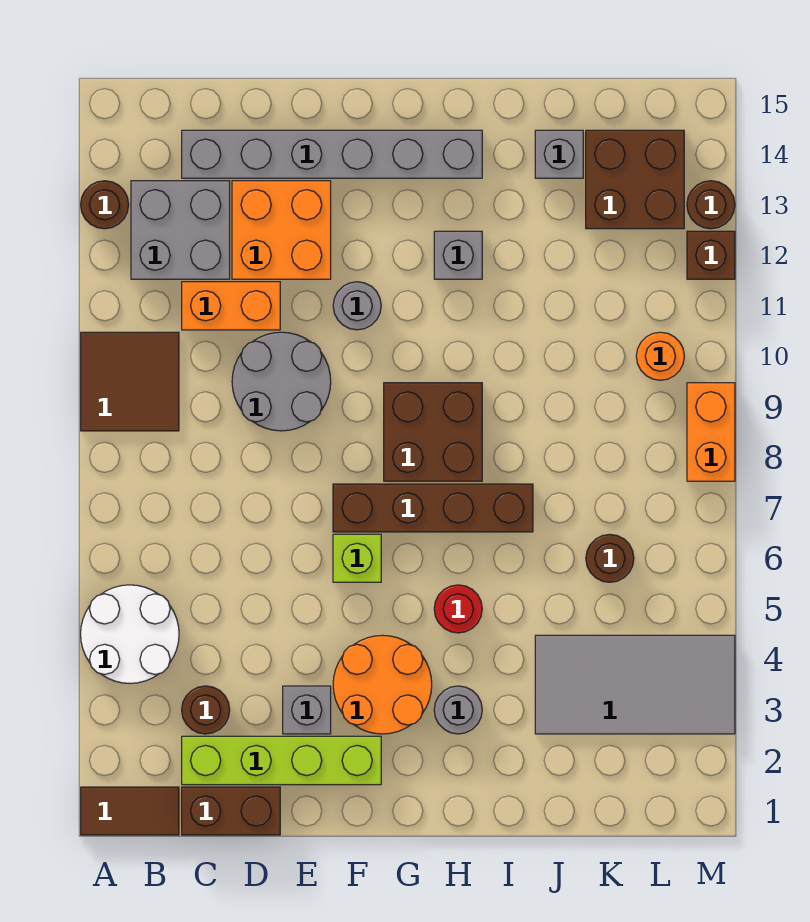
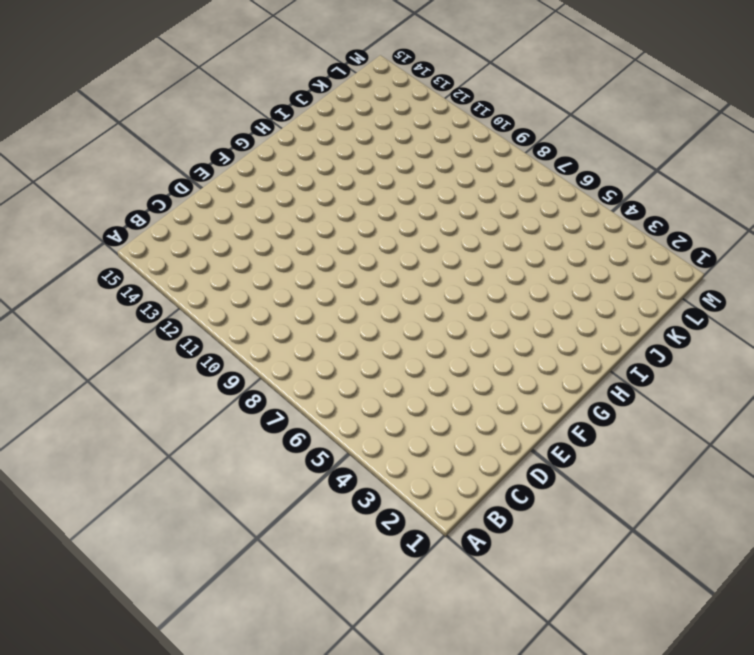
none -> brown 1x2 tile [81,787,179,835]
none -> white 2x2 round brick [81,585,179,684]
none -> brown 2x2 tile [81,332,179,431]

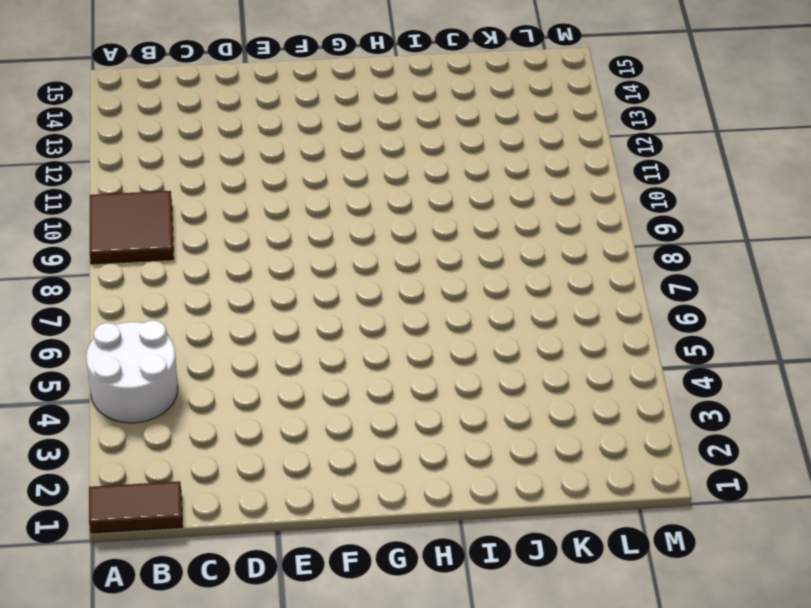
none -> brown 1x1 round brick [81,181,129,229]
none -> grey 2x2 brick [131,181,230,279]
none -> brown 1x2 brick [182,787,280,835]

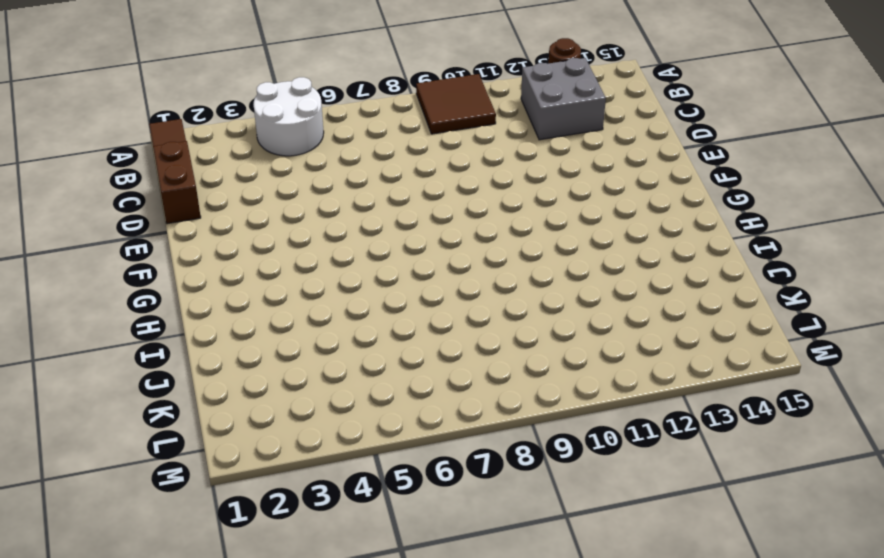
none -> lime 1x4 brick [182,736,381,785]
none -> brown 1x1 round brick [182,686,230,734]
none -> orange 1x2 brick [182,282,280,330]

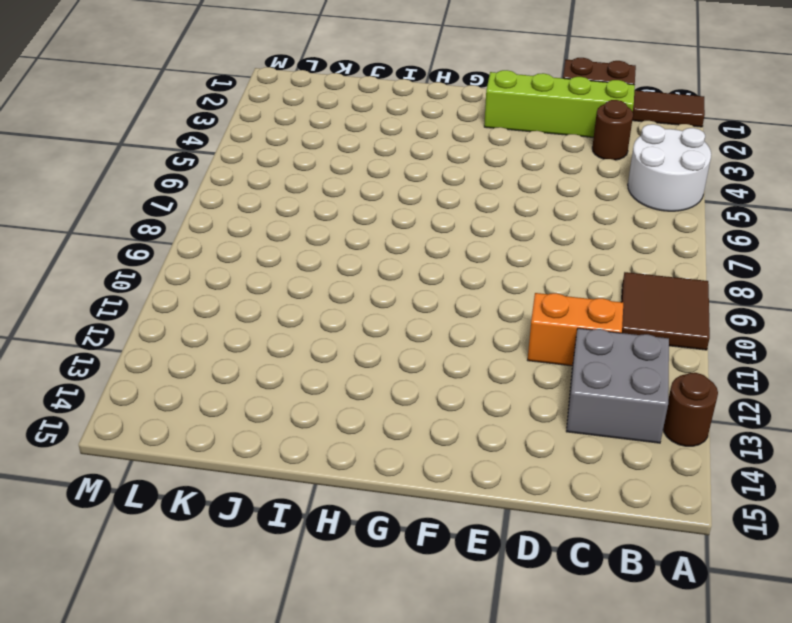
none -> grey 1x6 brick [182,130,482,178]
none -> grey 2x2 round brick [232,332,331,431]
none -> orange 2x2 brick [232,181,331,279]

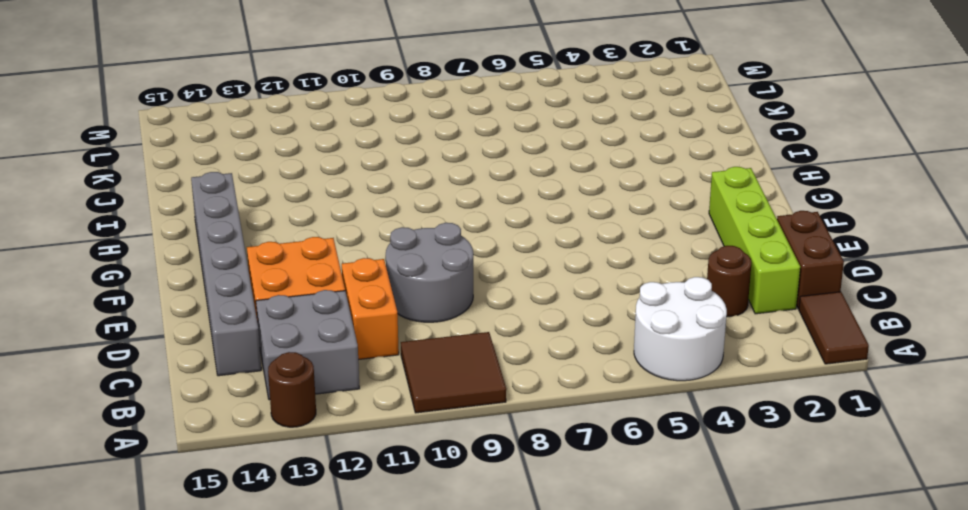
none -> grey 1x1 brick [283,686,331,734]
none -> orange 2x2 round brick [333,635,432,734]
none -> lime 1x1 brick [333,534,381,582]

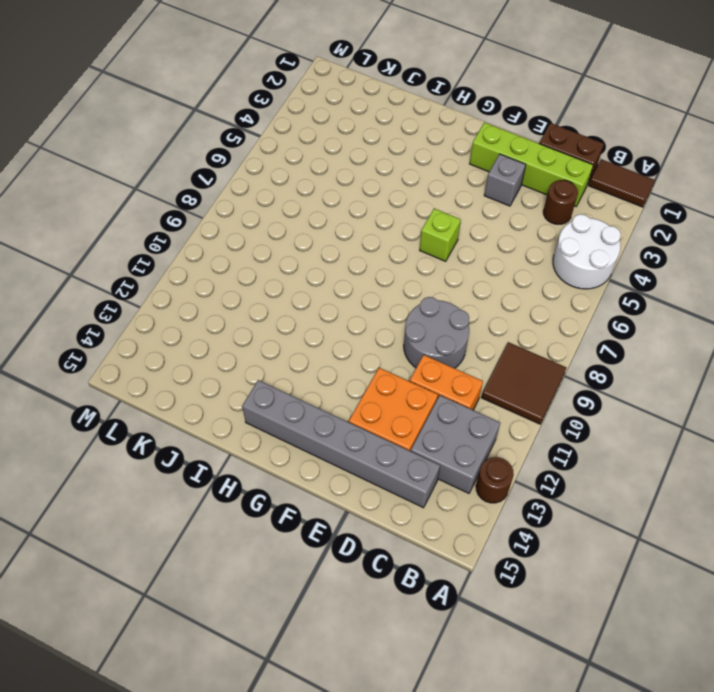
none -> orange 2x2 round brick [333,635,432,734]
none -> brown 1x4 brick [333,484,533,532]
none -> grey 1x1 round brick [333,282,381,330]

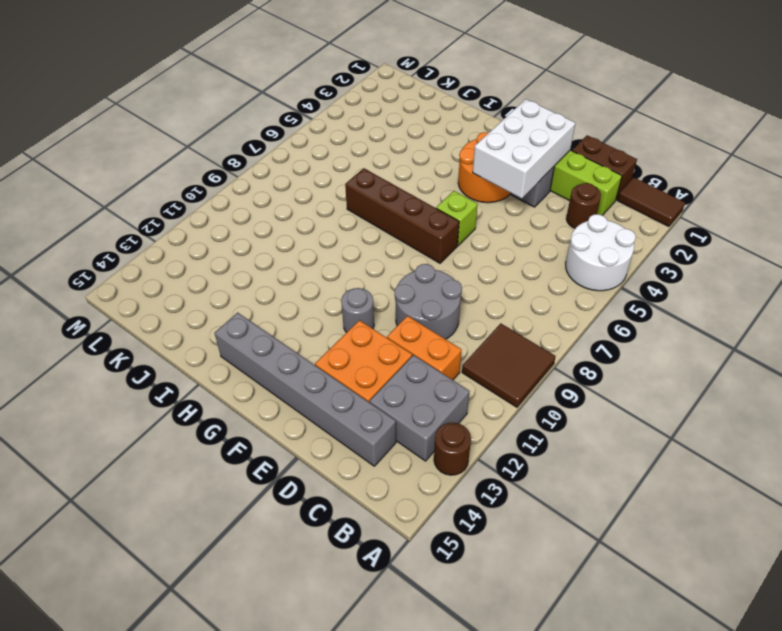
white 2x3 brick [473,99,575,198] -> none
none -> brown 2x2 brick [384,383,482,481]
none -> grey 1x1 round brick [434,686,482,734]
none -> red 1x1 round brick [434,585,482,633]

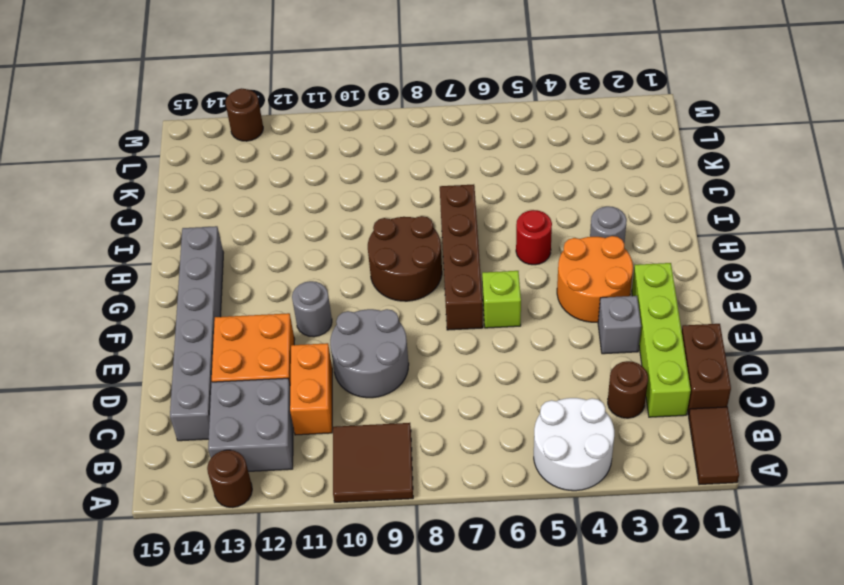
brown 2x2 round brick [368,216,442,301] -> brown 2x2 brick [384,383,482,481]
none -> grey 1x1 brick [434,231,482,279]
none -> grey 2x4 tile [535,635,735,734]
none -> grey 1x1 brick [535,130,583,178]

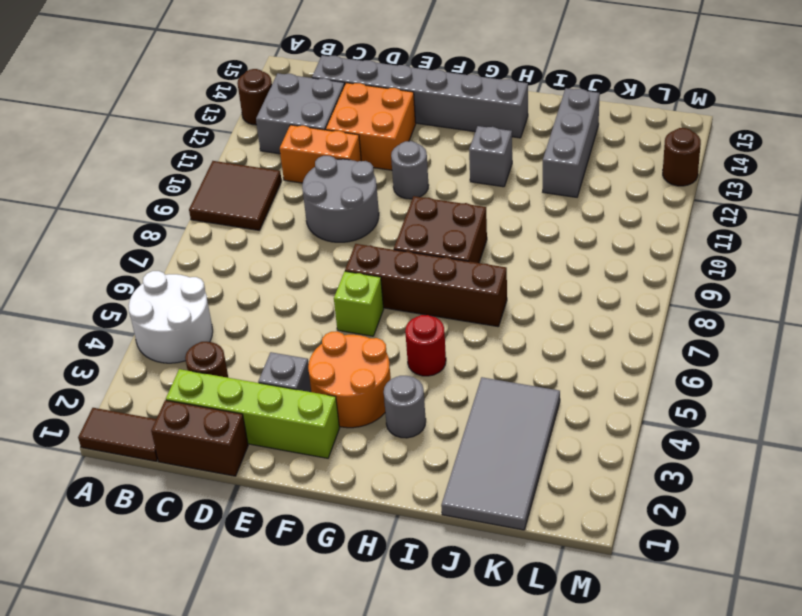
grey 2x4 tile [441,377,560,530] -> grey 2x4 tile turned to [535,635,735,734]
grey 1x3 brick [543,88,600,197] -> grey 1x1 brick [535,130,583,178]
none -> brown 1x1 round brick [586,534,634,582]
none -> brown 2x2 brick [586,130,684,229]
none -> orange 1x1 round brick [636,332,684,380]

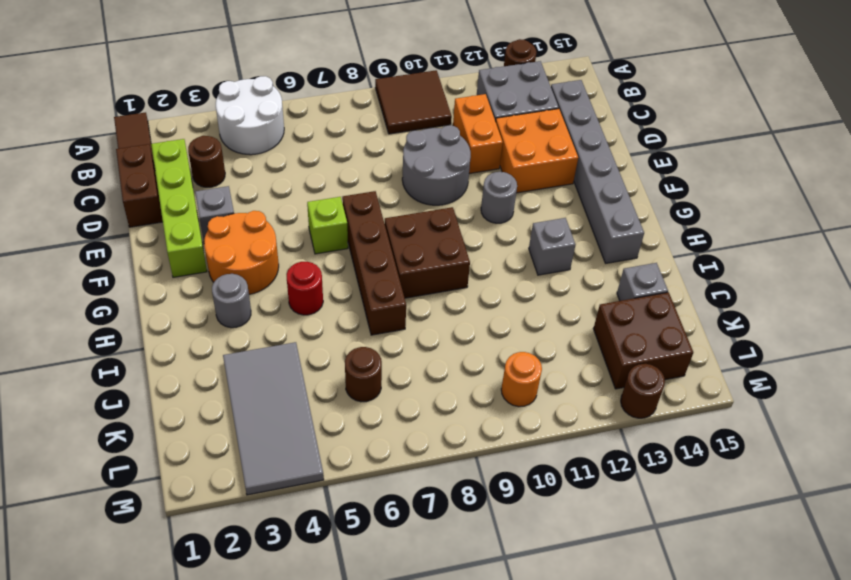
none -> orange 1x2 brick [687,383,735,481]
none -> brown 1x1 brick [687,231,735,279]

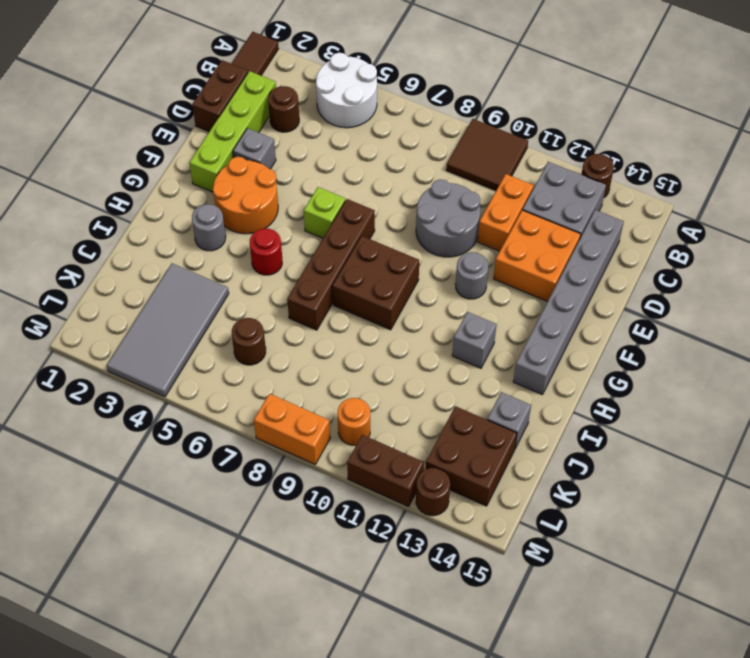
brown 1x2 brick [347,435,424,506] -> brown 1x1 brick [687,231,735,279]

